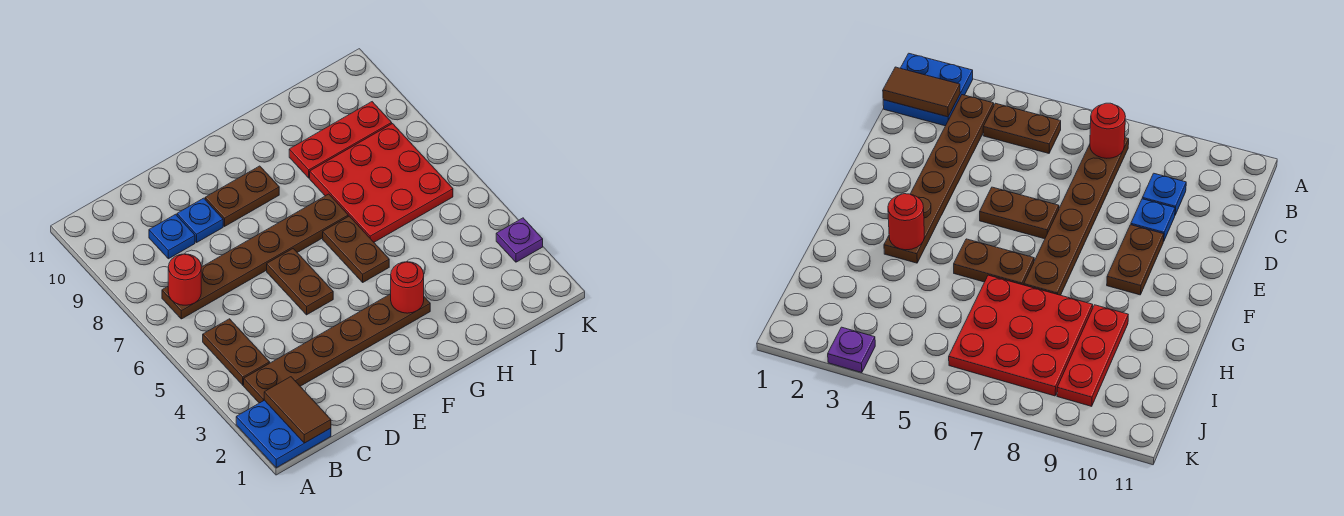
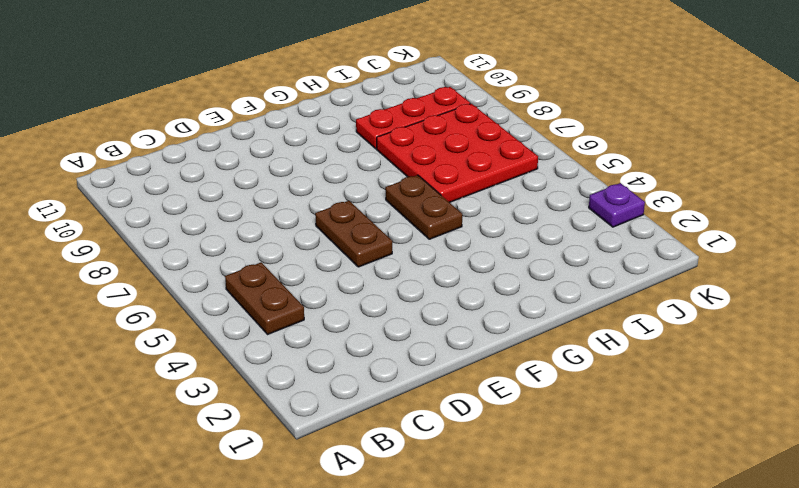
none -> blue 2x2 plate [236,400,331,468]
none -> brown 1x6 plate [244,294,430,403]
none -> brown 1x6 plate [162,194,348,319]

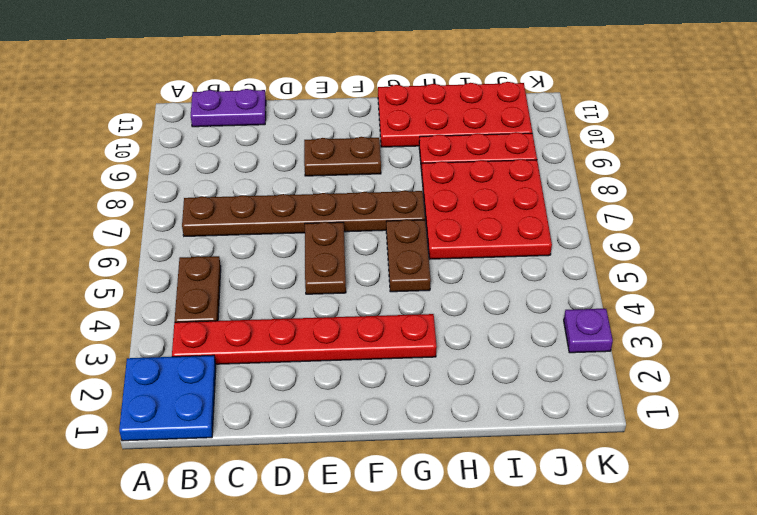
red 1x6 plate [172,314,437,364] -> brown 1x6 plate [244,294,430,403]
purple 1x2 plate [191,89,266,127] -> none
red 2x4 plate [378,82,532,147] -> none
none -> blue 1x1 plate [149,214,195,259]
none -> blue 1x1 plate [177,198,223,242]
none -> brown 1x2 tile [264,377,331,443]

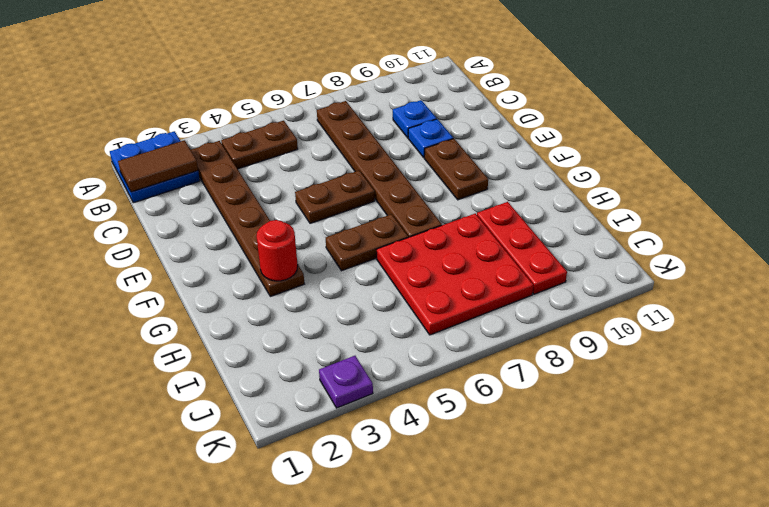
none -> red 1x1 round brick [168,254,201,305]

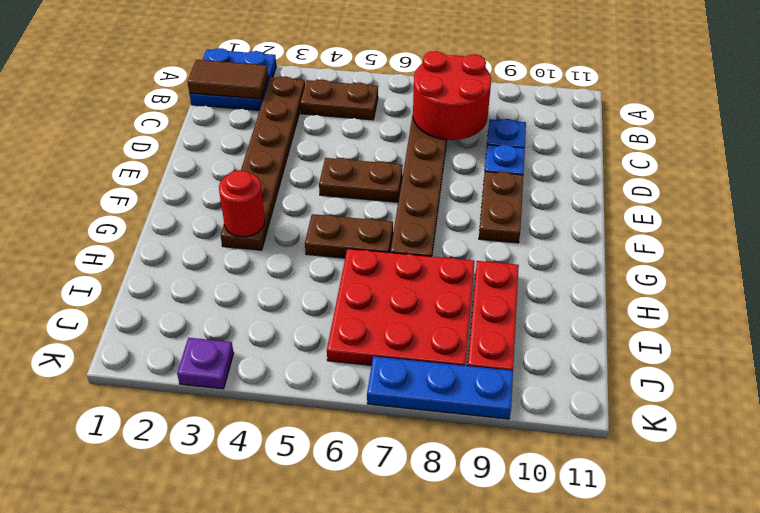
red 2x2 round brick [413,51,491,140] -> red 1x1 round brick [168,254,201,305]
blue 1x3 plate [367,356,513,419] -> none

